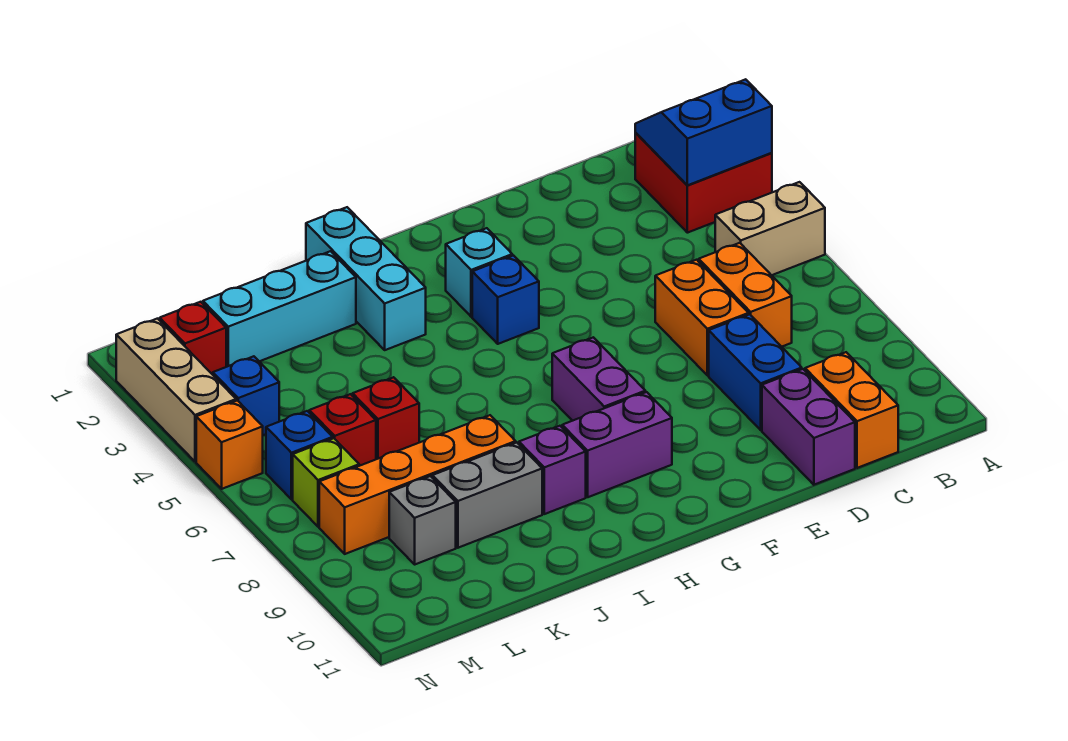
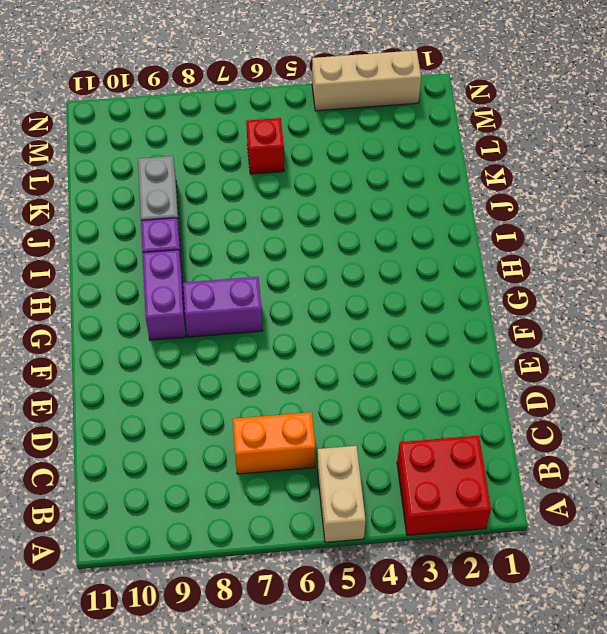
none -> orange 1x2 brick [805,352,898,468]
none -> orange 1x2 brick [655,260,749,375]
none -> blue 1x2 brick [709,314,802,430]

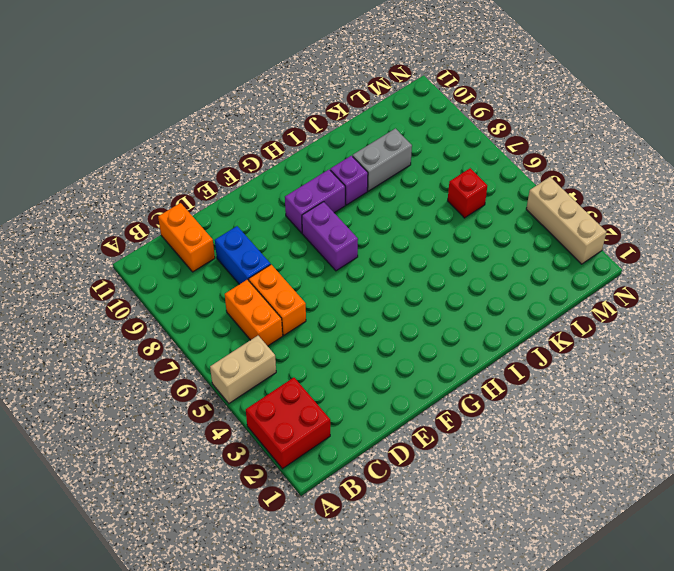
none -> purple 1x2 brick [762,369,855,485]
none -> cyan 1x1 brick [446,228,512,317]
none -> blue 1x1 brick [472,256,539,344]

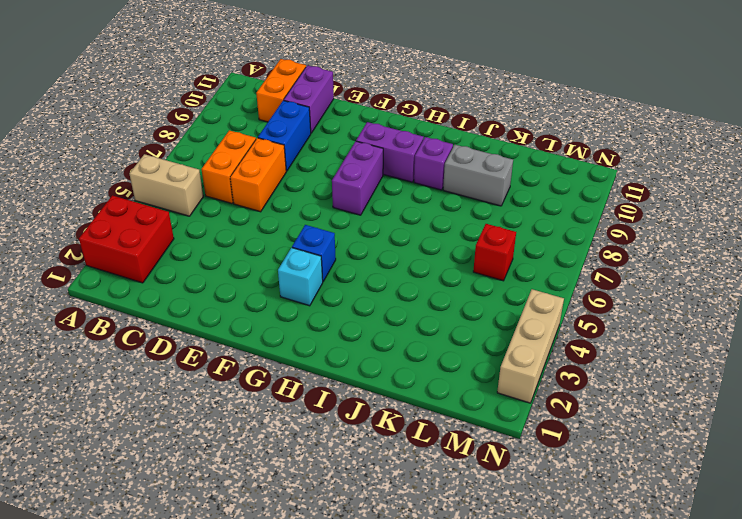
none -> cyan 1x3 brick [306,207,426,350]
none -> cyan 1x3 brick [203,251,356,367]
none -> orange 1x4 brick [319,415,516,554]

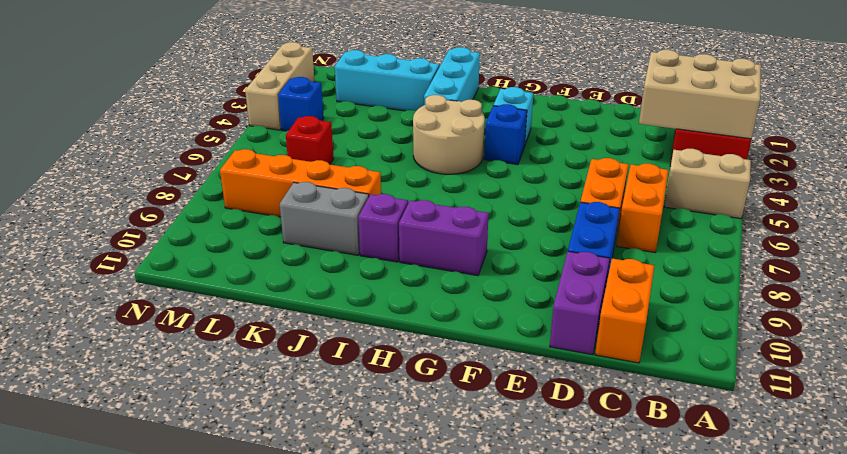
tan 2x3 brick [639,50,761,139] -> blue 2x2 slope [635,79,772,185]
tan 2x2 round brick [413,95,485,174] -> none
none -> purple 1x2 brick [552,337,645,421]
none -> red 1x1 brick [353,377,419,459]
none -> grey 1x1 brick [389,476,456,564]

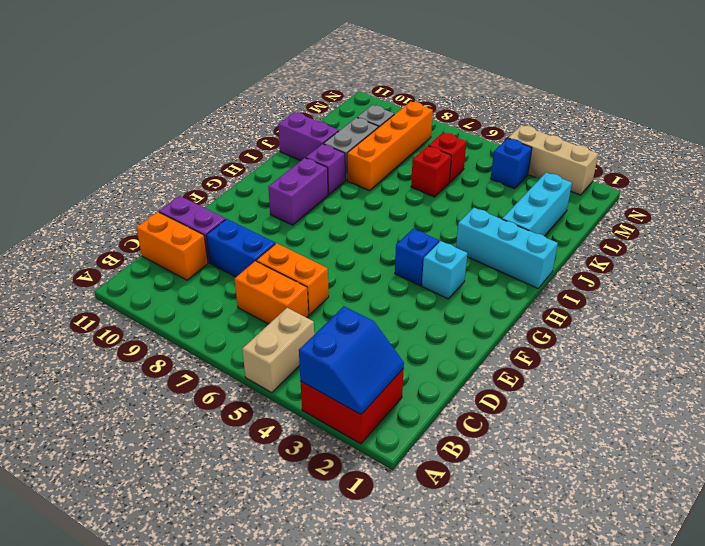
purple 1x2 brick [278,112,339,161] -> purple 1x2 brick moved to [552,337,645,421]
none -> red 1x1 brick [160,302,226,375]
none -> blue 1x1 brick [266,411,333,500]
none -> lime 1x1 brick [293,438,359,527]

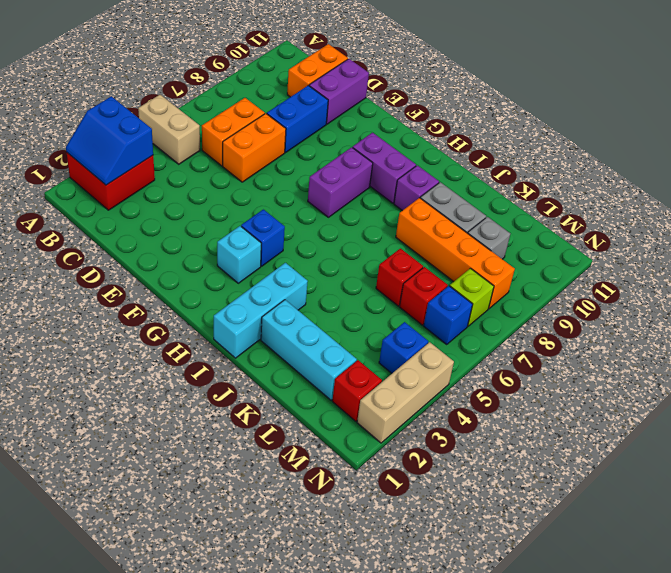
none -> orange 1x1 brick [196,400,263,489]

